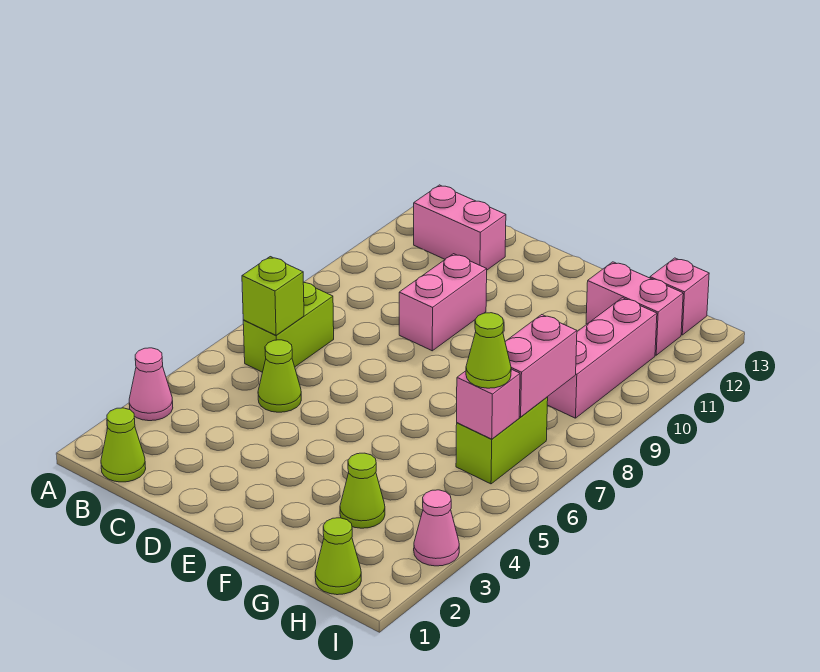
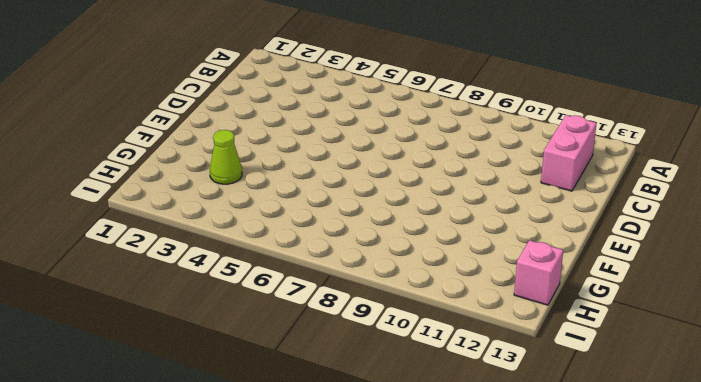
none -> pink 1x1 cone [129,348,173,421]
none -> lime 1x1 cone [101,408,146,482]
none -> lime 1x2 brick [243,283,334,372]

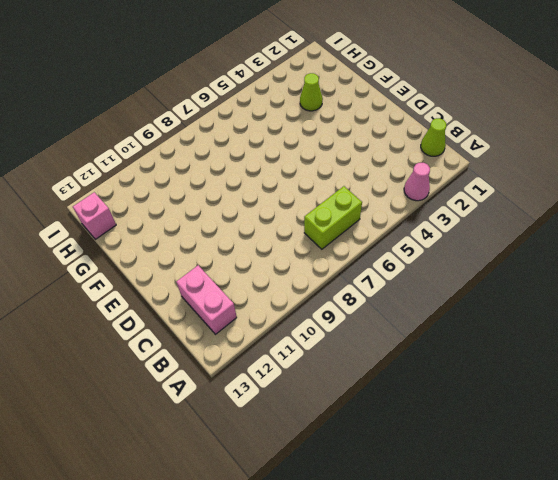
none -> lime 1x1 cone [258,340,301,412]
none -> pink 1x2 brick [399,254,487,351]
none -> pink 1x2 brick [586,262,683,355]

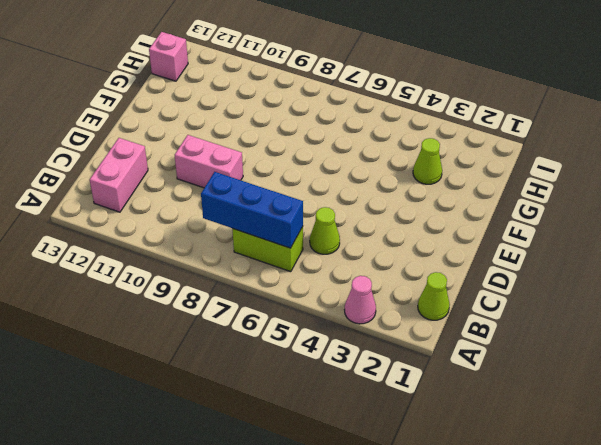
blue 1x3 brick [201,172,303,248] -> lime 1x1 brick [242,257,304,335]
none -> pink 1x2 brick [586,262,683,355]
none -> lime 1x1 cone [315,518,361,595]
none -> lime 1x2 brick [456,397,548,484]

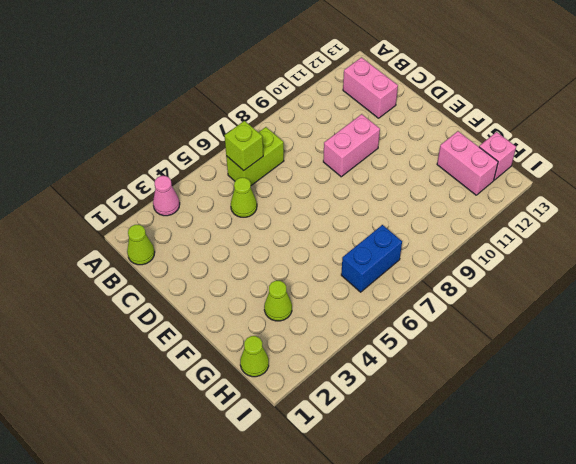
blue 1x2 brick [341,225,402,292] -> lime 1x2 brick [456,397,548,484]
none -> pink 1x3 brick [547,298,657,418]
none -> pink 1x1 cone [414,490,459,566]
none -> pink 1x1 brick [457,369,520,439]

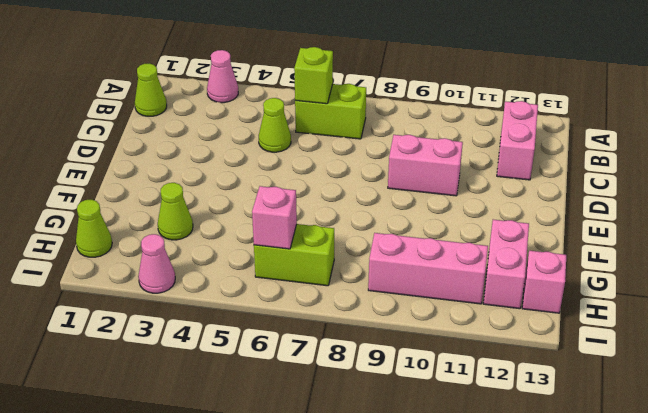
none -> pink 1x2 brick [505,315,577,417]
none -> lime 1x1 cone [466,313,511,388]

